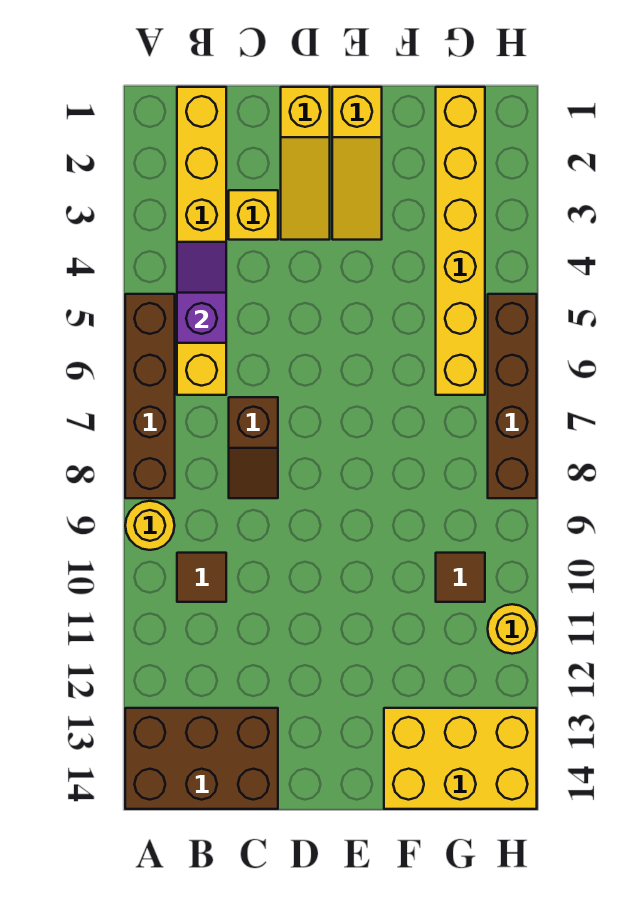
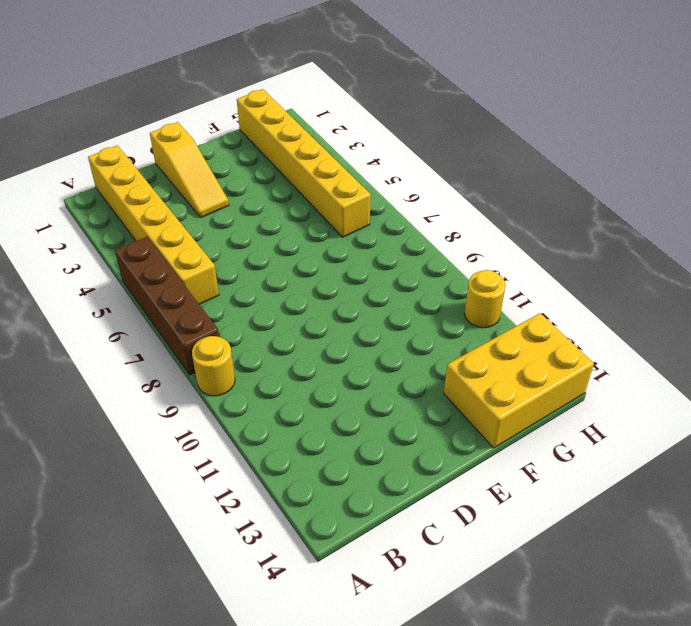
none -> brown 2x3 brick [125,708,278,809]
none -> brown 1x1 tile [177,553,226,602]
none -> yellow 1x1 brick [229,190,278,240]

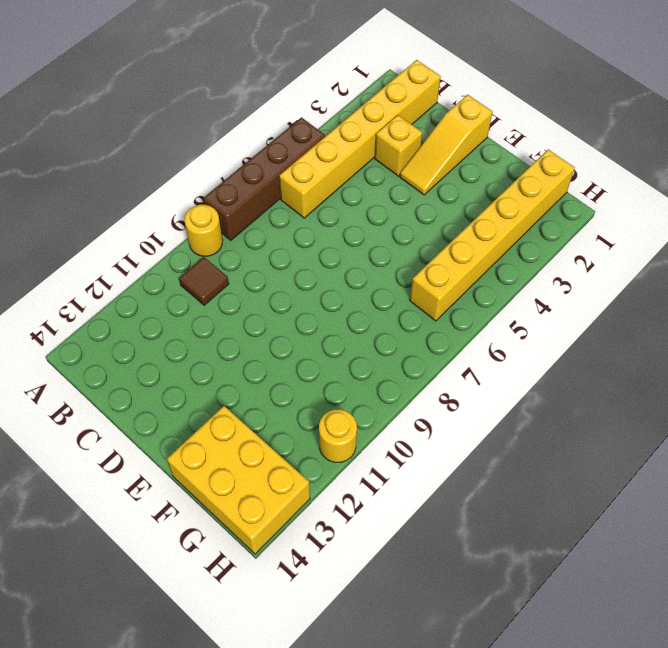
none -> brown 2x3 brick [125,708,278,809]
none -> brown 1x2 slope [229,397,278,498]
none -> yellow 1x3 slope [332,87,382,240]

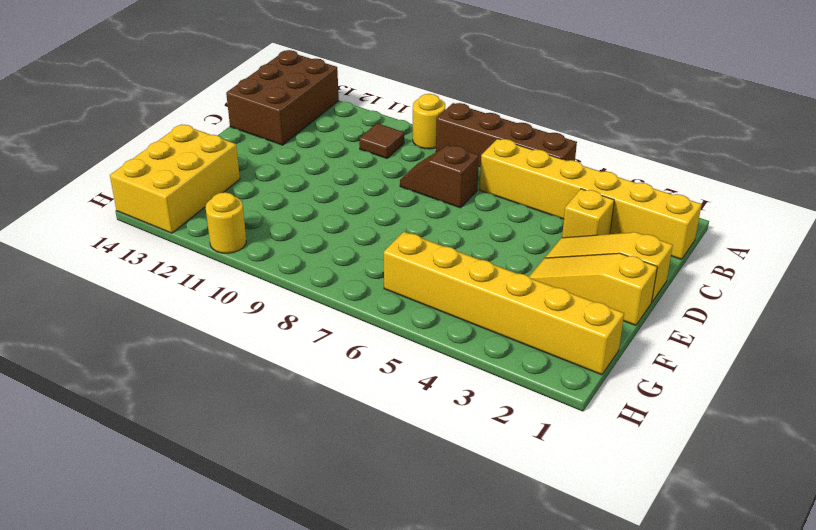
none -> brown 1x1 tile [436,553,485,602]
none -> brown 1x4 brick [488,294,537,498]
none -> purple 1x2 slope [177,242,226,343]

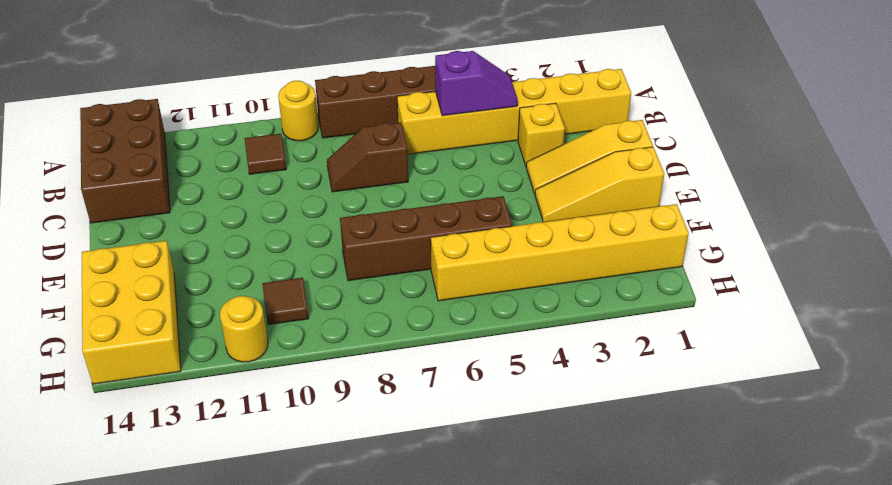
brown 1x4 brick [340,196,512,281] -> brown 1x4 brick moved to [488,294,537,498]

